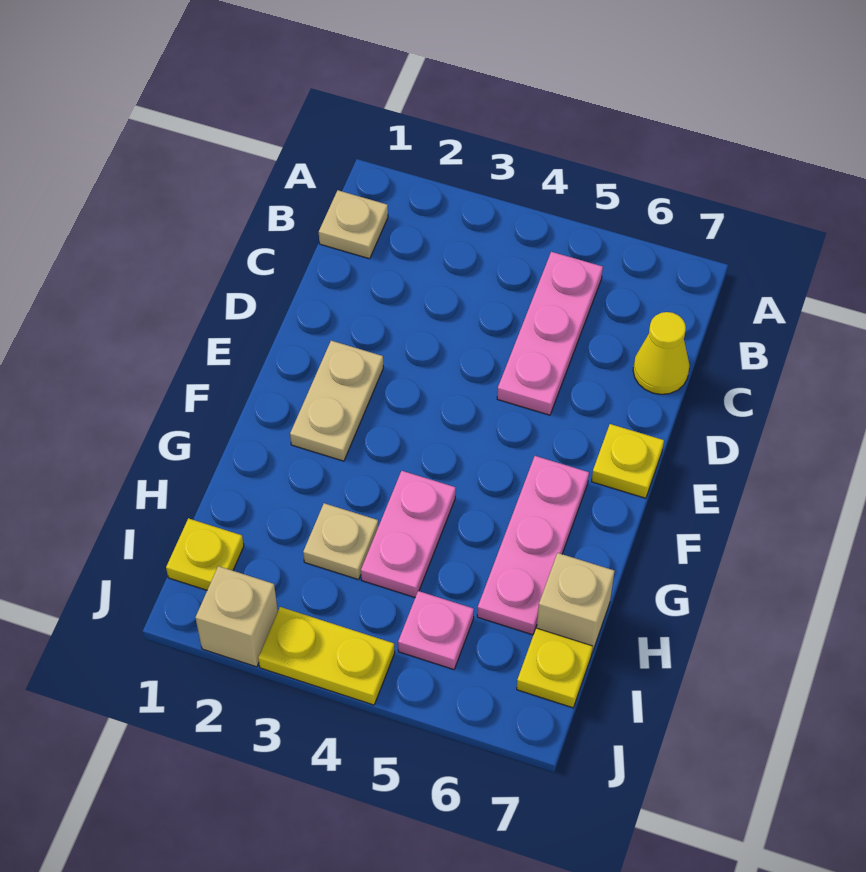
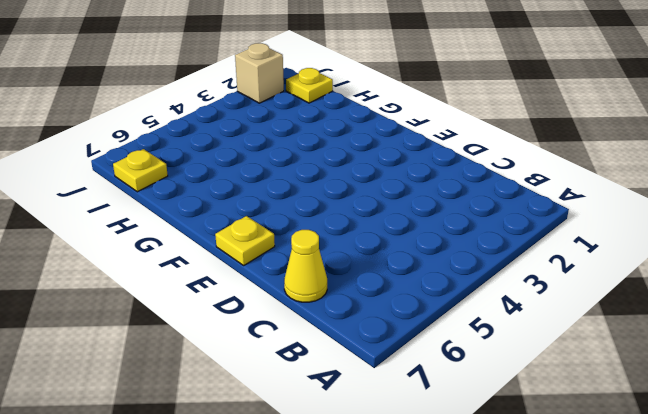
none -> tan 1x1 plate [319,190,388,259]
none -> pink 1x3 plate [497,252,603,415]
none -> tan 1x2 plate [290,341,383,461]

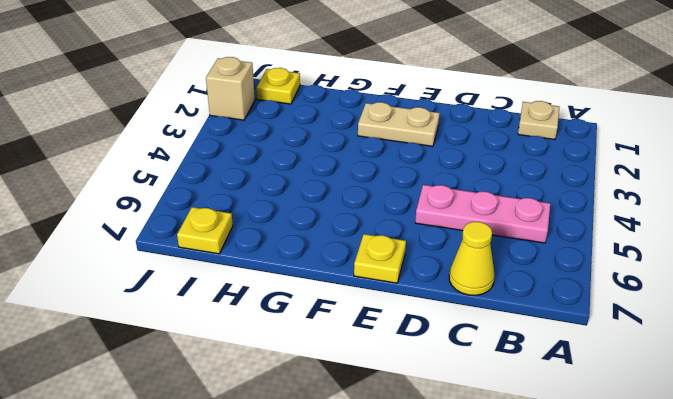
none -> pink 1x3 plate [477,456,589,635]
none -> pink 1x2 plate [361,471,456,597]
none -> tan 1x1 plate [303,503,378,580]

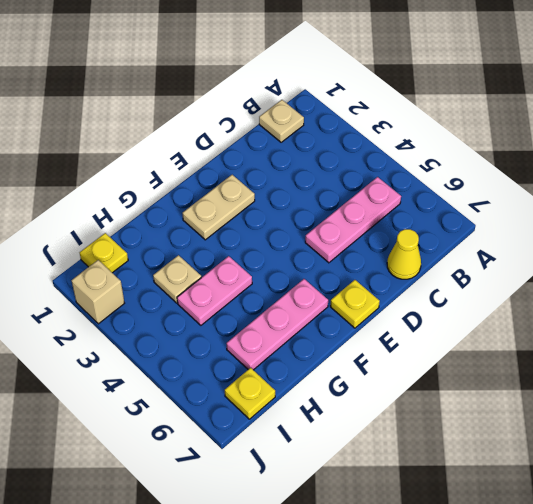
none -> tan 1x1 brick [537,553,614,653]
none -> pink 1x1 plate [398,591,474,669]
none -> yellow 1x2 plate [258,607,395,705]

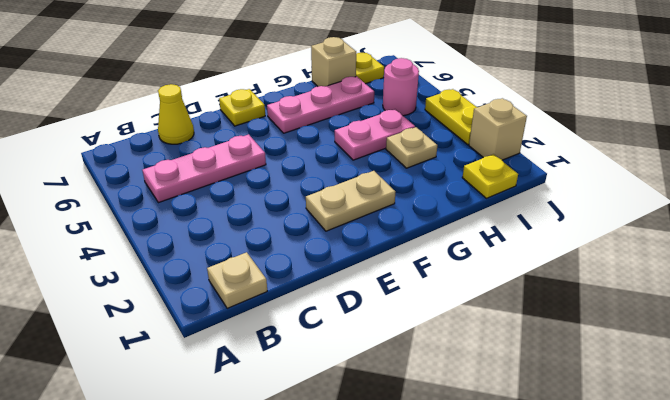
pink 1x1 round brick [383,58,419,116] -> pink 1x1 plate [398,591,474,669]

